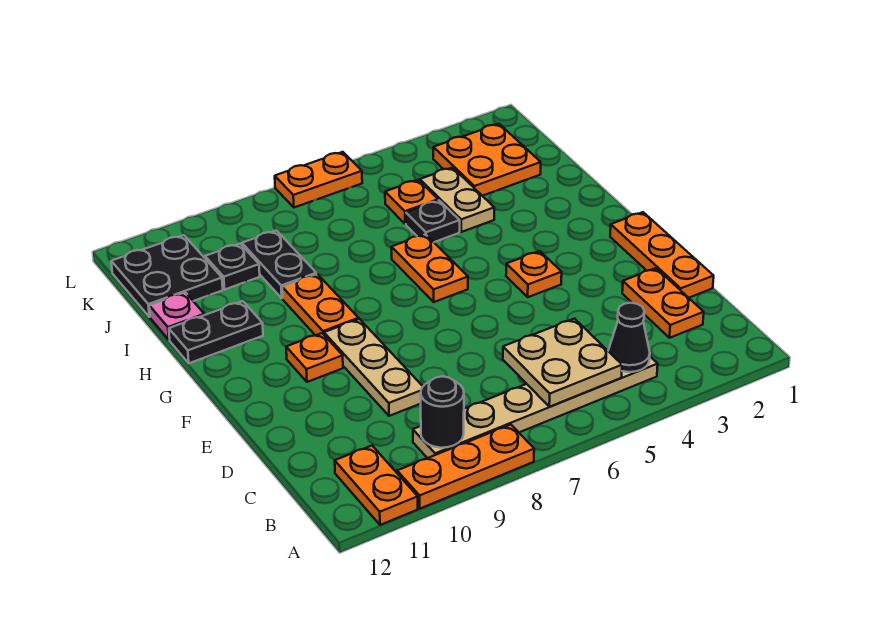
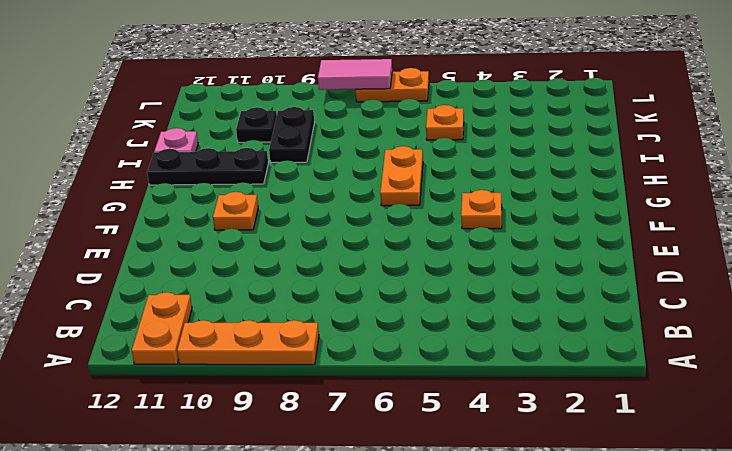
black 1x3 plate [147,148,268,185] -> black 1x2 plate [169,301,263,363]
pink 1x2 tile [318,59,392,90] -> none
none -> tan 1x6 plate [413,357,658,458]
none -> orange 1x2 plate [622,268,704,338]
none -> orange 1x3 plate [610,212,714,298]

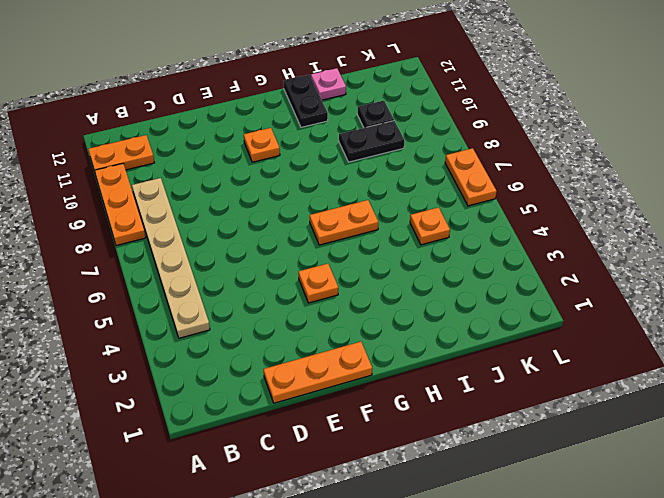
none -> orange 1x2 plate [622,268,704,338]
none -> tan 1x3 plate [324,319,423,416]
none -> orange 1x2 plate [282,274,359,335]

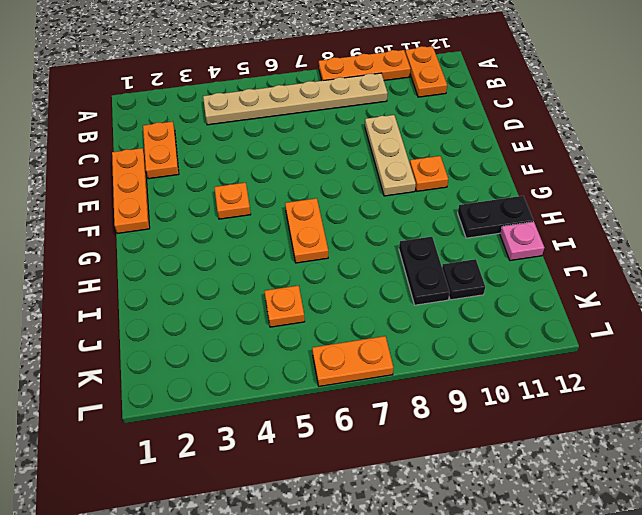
none -> orange 1x2 plate [282,274,359,335]
none -> tan 1x2 plate [420,168,494,232]
none -> black 1x1 plate [406,200,460,242]

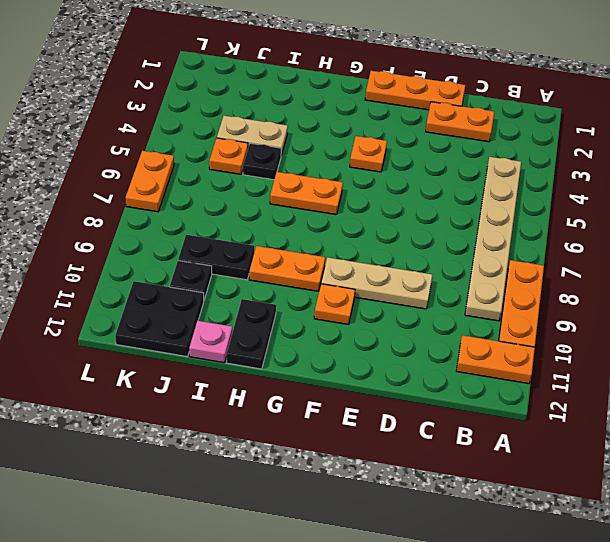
none -> orange 2x2 plate [433,124,541,196]
none -> black 1x1 cone [608,303,650,372]
none -> tan 2x2 plate [503,319,622,407]

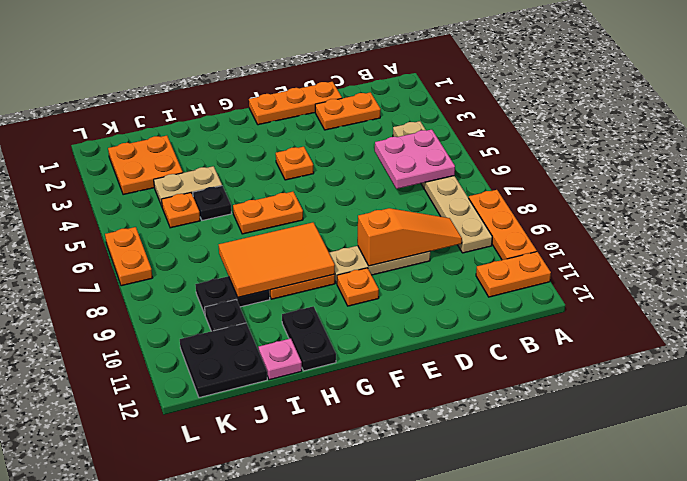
pink 2x2 plate [375,130,455,189] -> tan 2x2 plate [503,319,622,407]
orange 1x3 slope [358,208,462,266] -> none
orange 2x3 tile [219,223,335,297] -> none
none -> black 1x1 cone [608,303,650,372]
none -> black 1x1 round brick [421,377,464,448]

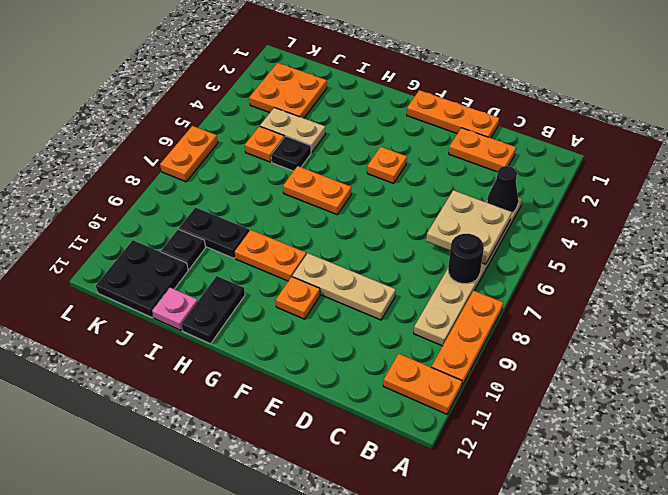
black 1x1 round brick [448,234,484,284] -> black 1x1 round brick moved to [421,377,464,448]

